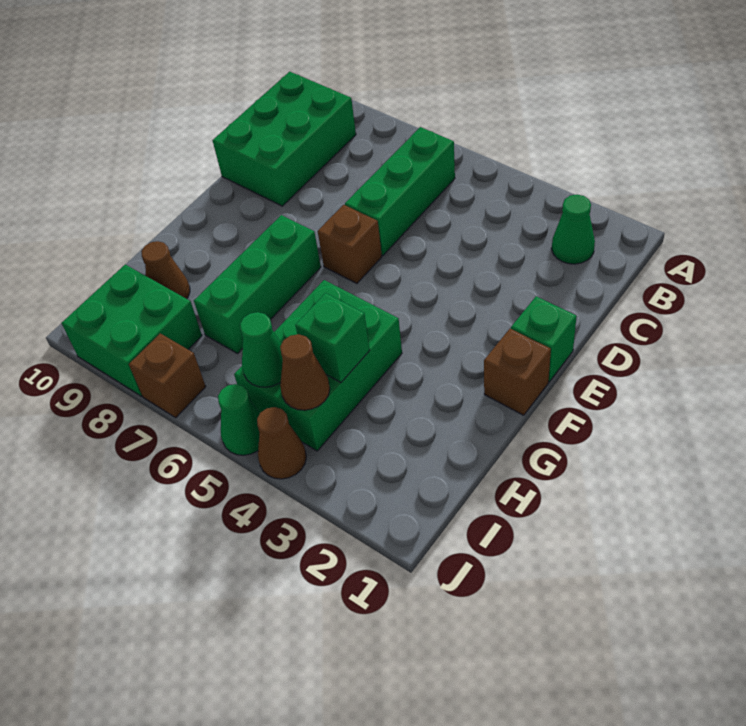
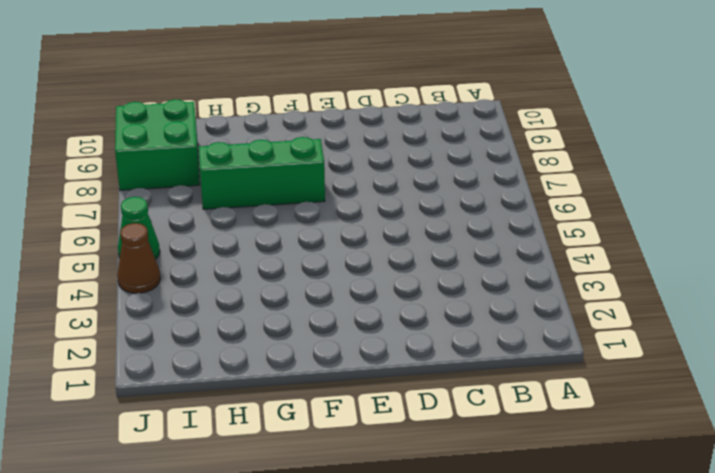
none -> green 1x1 cone [552,195,595,264]
none -> green 1x3 brick [345,127,455,255]
none -> green 2x3 brick [213,72,356,206]

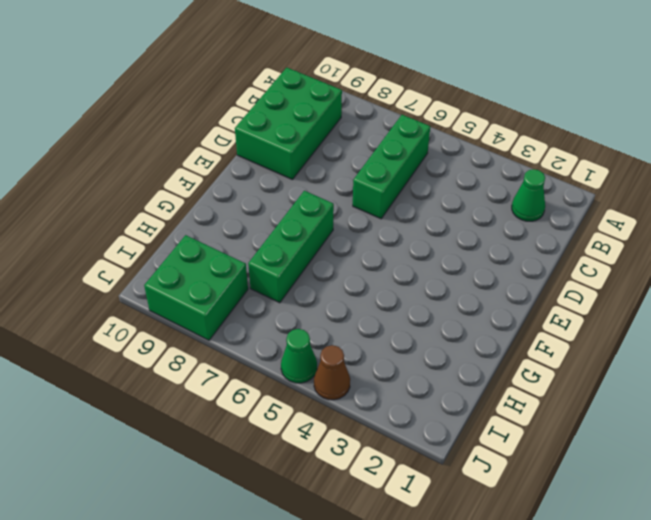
none -> green 1x1 brick [511,296,577,382]
none -> brown 1x1 brick [318,205,382,284]
none -> brown 1x1 brick [484,329,551,415]

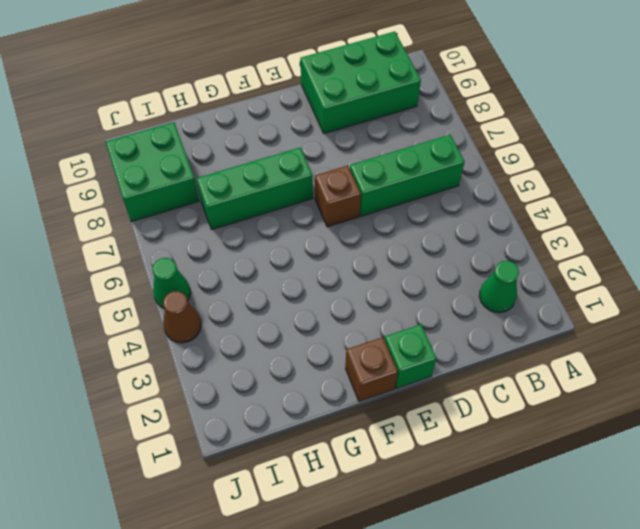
none -> green 2x3 brick [234,280,402,451]
none -> brown 1x1 cone [141,241,190,299]
none -> brown 1x1 brick [129,333,206,418]

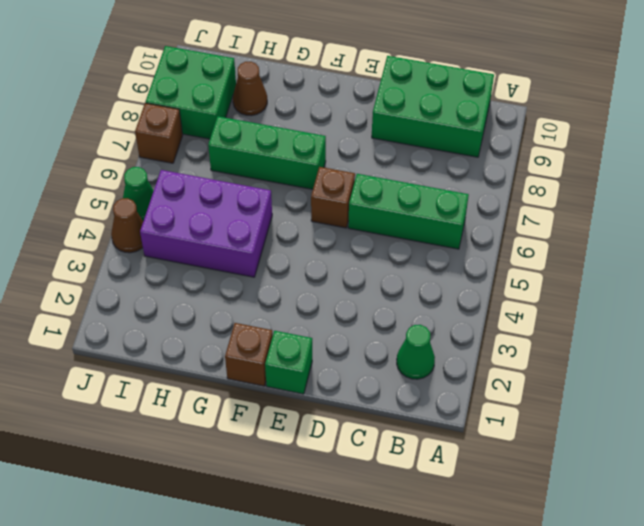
purple 2x3 brick [140,170,272,277] -> green 2x3 brick [234,280,402,451]
none -> green 1x1 brick [295,293,370,383]
none -> brown 1x1 cone [280,334,330,410]
none -> green 1x1 cone [240,312,283,387]

